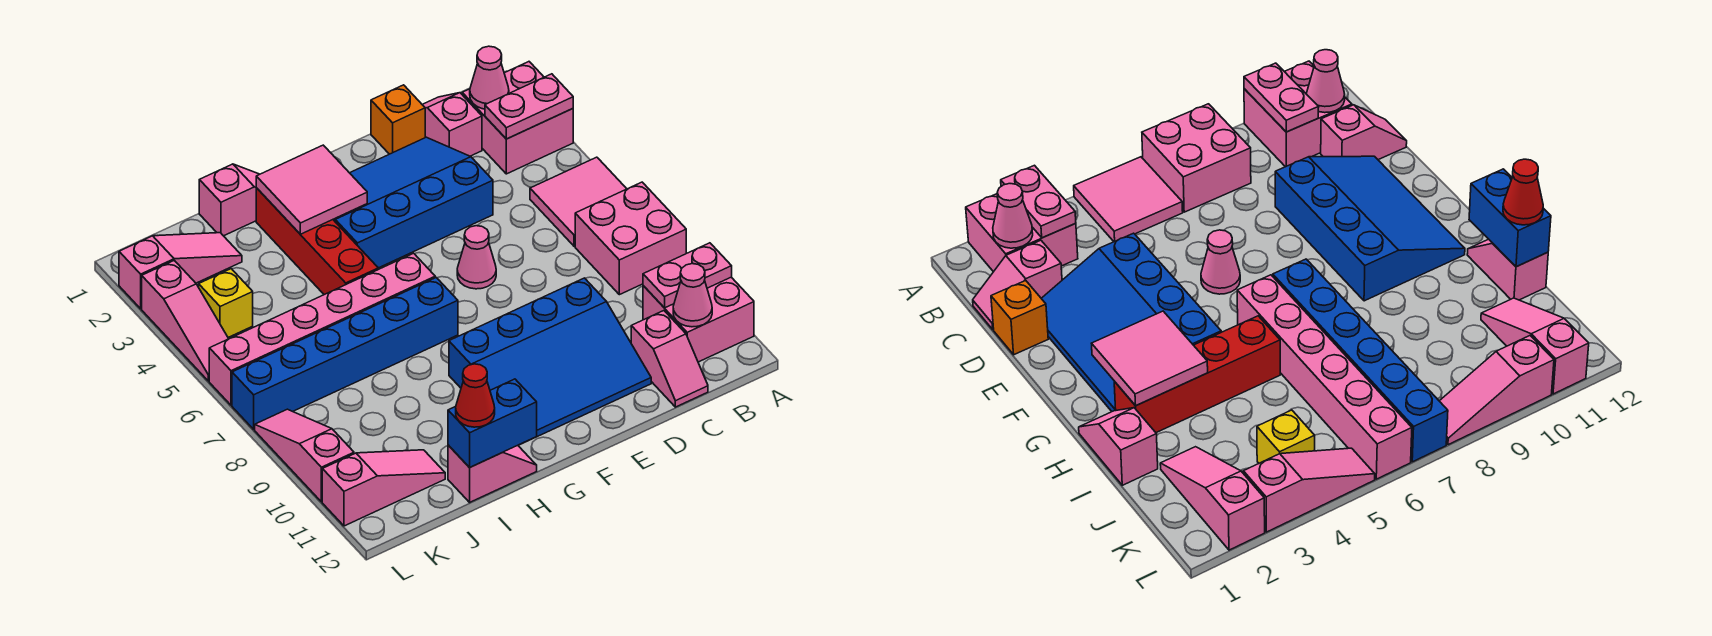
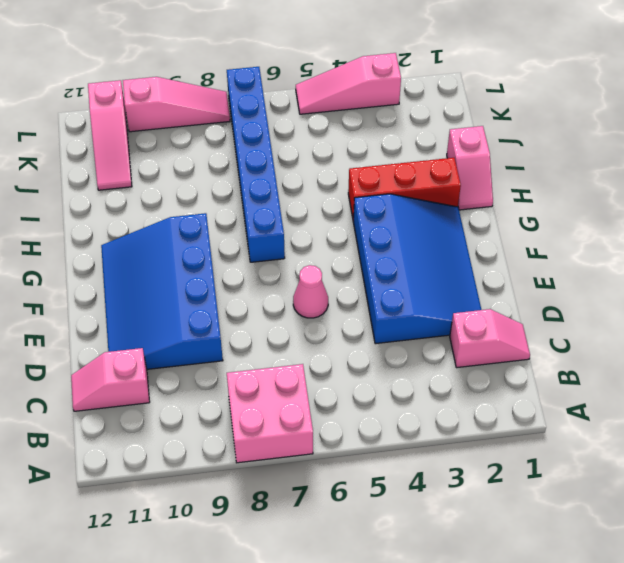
red 1x3 brick [348,158,461,221] -> red 1x4 brick [256,188,378,295]
none -> pink 2x2 brick [462,62,573,174]
none -> pink 2x2 tile [530,157,626,246]
none -> pink 2x2 brick [643,277,754,362]

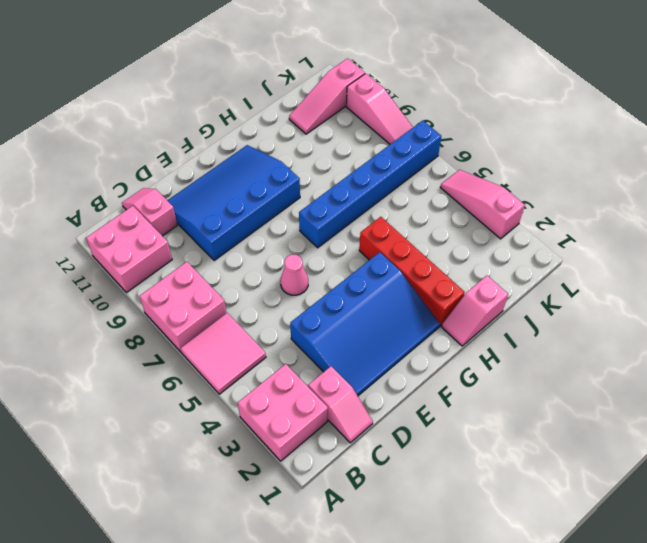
none -> orange 1x1 brick [371,85,425,154]
none -> pink 1x6 brick [209,253,435,405]
none -> pink 1x2 slope [448,445,537,502]

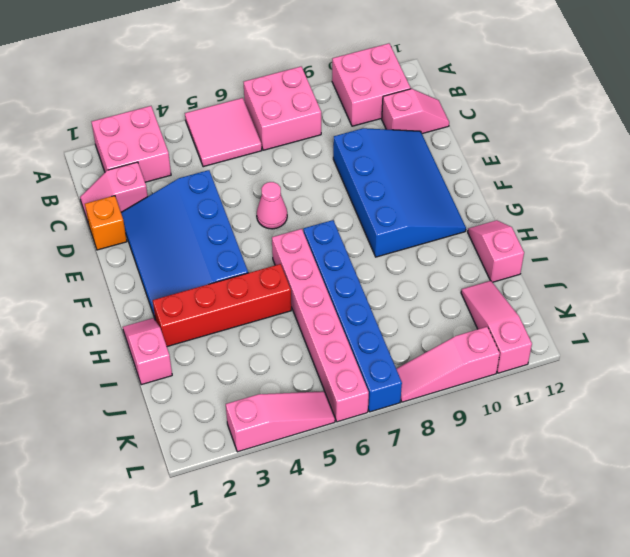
none -> pink 1x3 slope [119,233,242,309]
none -> yellow 1x1 brick [199,269,253,337]
none -> pink 1x2 plate [485,74,573,139]

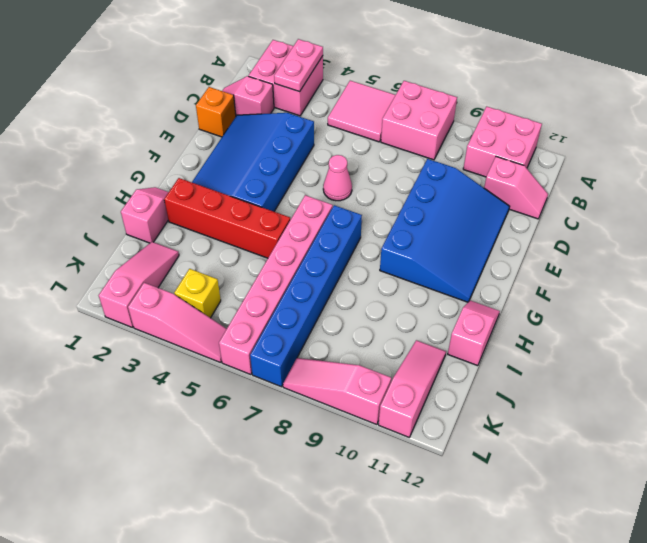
none -> pink 1x2 plate [643,243,732,308]
none -> pink 1x1 cone [470,46,509,109]
none -> pink 1x1 cone [673,264,712,327]

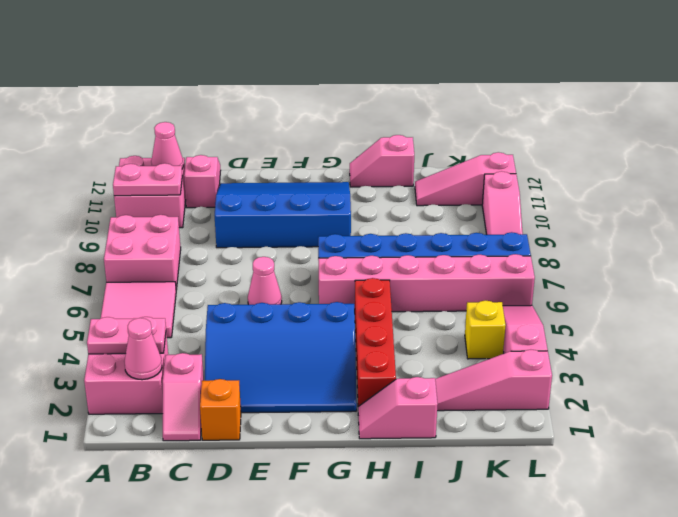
none -> pink 2x2 tile [256,145,367,234]
none -> blue 1x2 brick [448,379,537,467]
none -> red 1x1 cone [456,364,495,427]

